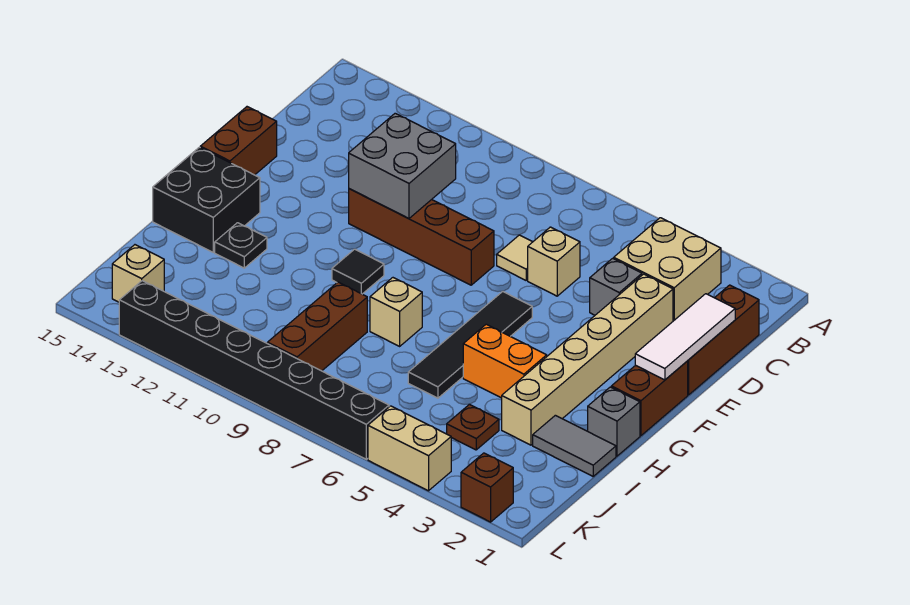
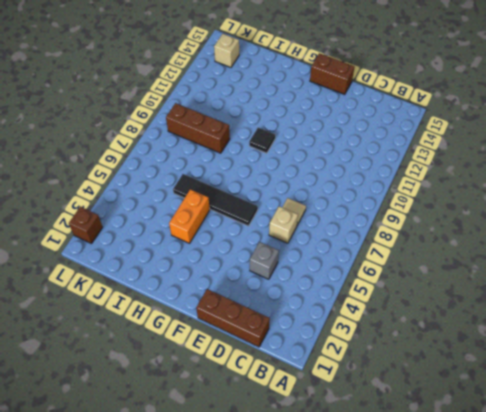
none -> tan 2x2 brick [614,218,721,321]
none -> tan 1x6 brick [502,274,673,445]
none -> brown 1x4 brick [349,189,494,285]

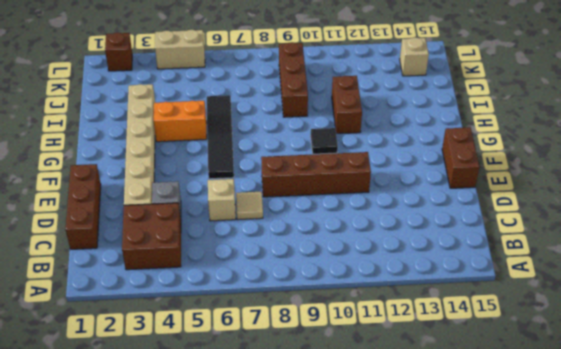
brown 2x2 brick [122,203,181,270] -> tan 2x2 brick [614,218,721,321]
brown 1x2 brick [332,76,362,134] -> brown 1x2 brick moved to [611,361,688,436]
none -> black 2x2 brick [153,147,260,252]
none -> grey 1x1 brick [588,387,640,456]
none -> tan 1x1 brick [370,278,422,346]

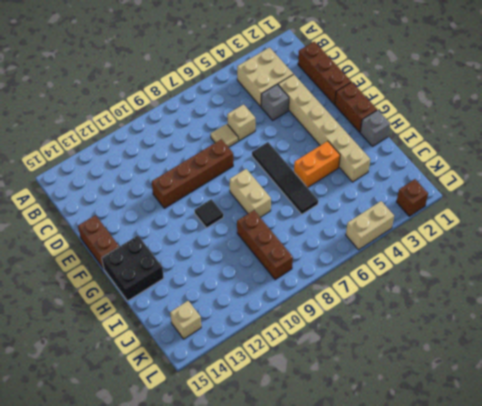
tan 1x2 brick [230,169,271,217] -> tan 1x1 brick [370,278,422,346]
none -> black 1x1 plate [215,223,267,268]
none -> grey 1x2 tile [533,415,616,476]
none -> brown 1x1 plate [447,405,499,450]

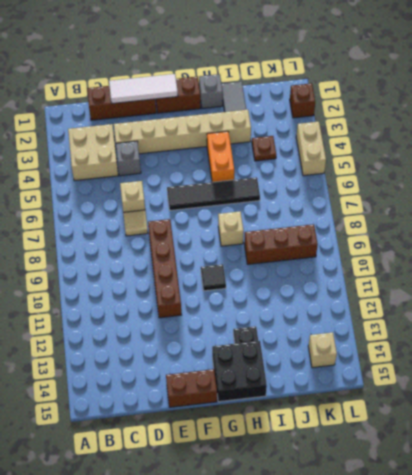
none -> black 1x8 brick [119,281,389,459]
none -> grey 2x2 brick [349,113,456,219]

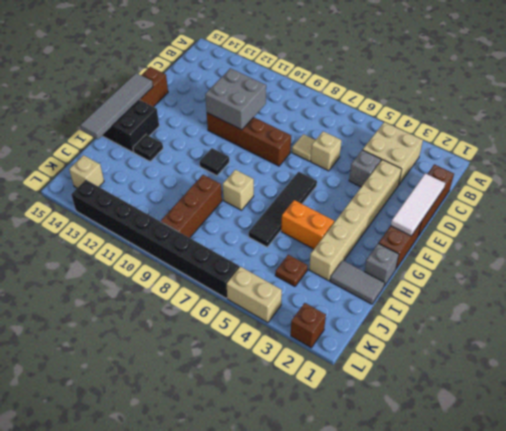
grey 1x4 tile [80,73,153,139] -> none

